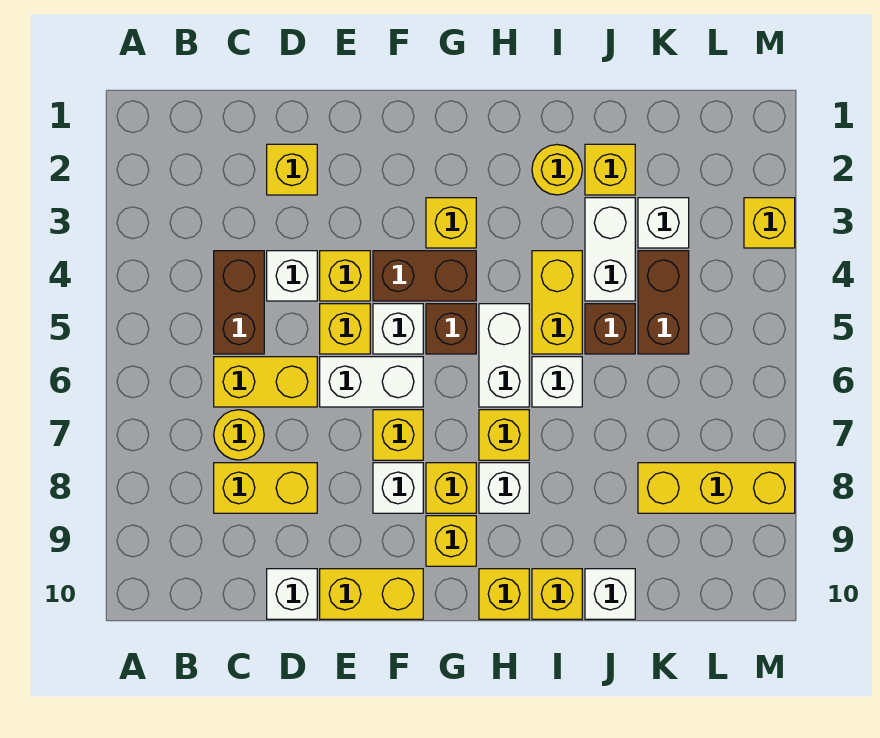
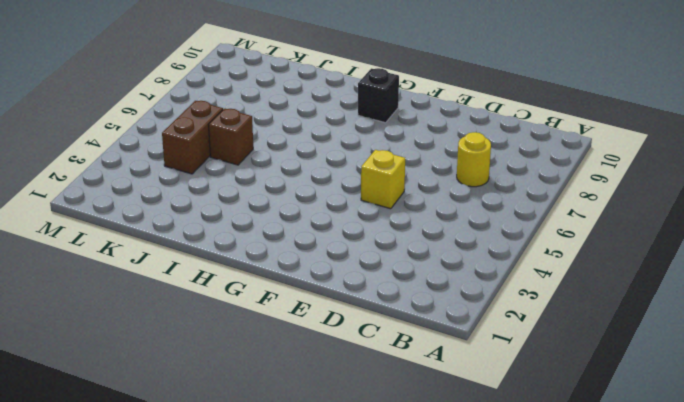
black 1x1 brick [358,68,399,123] -> yellow 1x1 brick [426,516,476,566]
none -> brown 1x2 brick [214,251,264,354]
none -> yellow 1x2 brick [214,357,317,407]
none -> yellow 1x2 brick [214,463,317,513]
none -> yellow 1x1 brick [267,144,317,195]

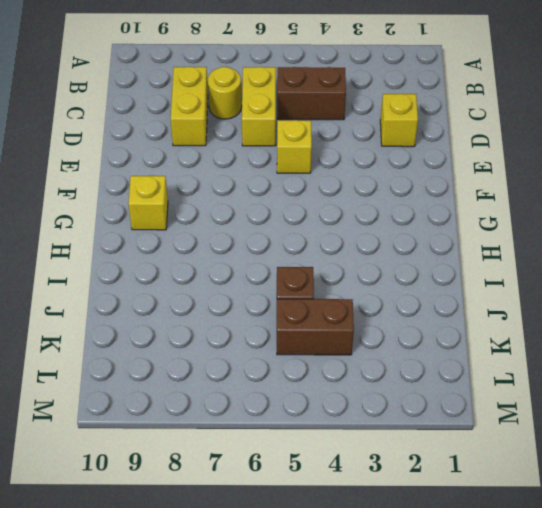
none -> white 1x1 brick [267,251,317,301]
none -> white 1x1 brick [267,569,317,619]
none -> yellow 1x1 brick [320,251,370,301]
none -> white 1x2 brick [320,357,423,407]

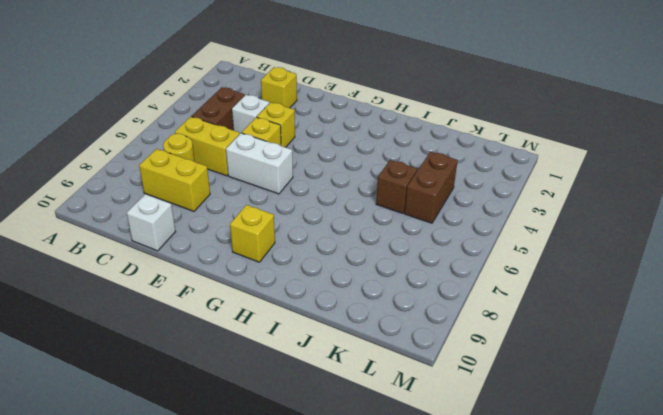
none -> yellow 1x2 brick [320,569,423,619]
none -> brown 1x2 brick [373,251,476,301]
none -> white 1x1 brick [373,304,423,354]
none -> yellow 1x1 brick [373,410,423,460]

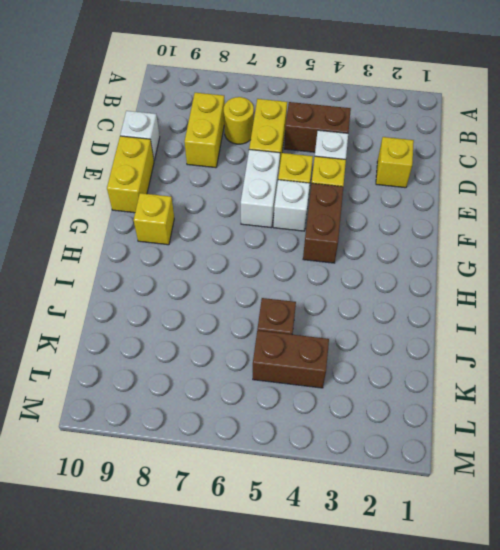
none -> yellow 1x1 brick [373,410,423,460]
none -> white 1x1 brick [373,463,423,513]
none -> yellow 1x1 brick [426,198,476,248]
none -> brown 1x1 brick [426,304,476,354]

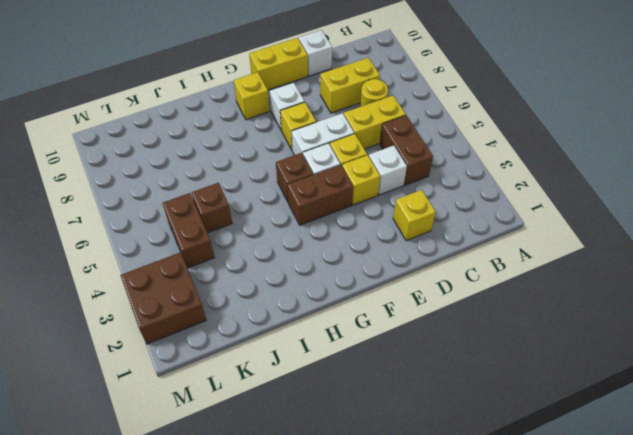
brown 2x2 brick [120,252,206,344] -> yellow 1x1 brick [744,198,795,248]
none -> yellow 1x1 brick [426,198,476,248]
none -> yellow 1x1 brick [426,463,476,513]
none -> white 1x2 brick [479,304,529,407]
none -> yellow 1x1 brick [479,410,529,460]

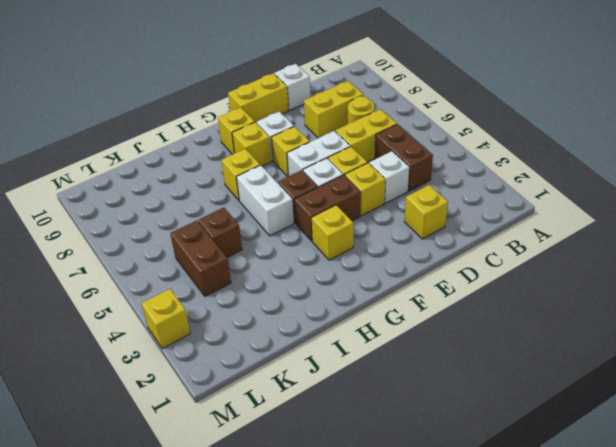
none -> white 1x1 brick [479,463,529,513]
none -> yellow 1x1 brick [479,569,529,619]
none -> yellow 1x1 round brick [532,145,582,195]
none -> yellow 1x2 brick [532,251,582,354]

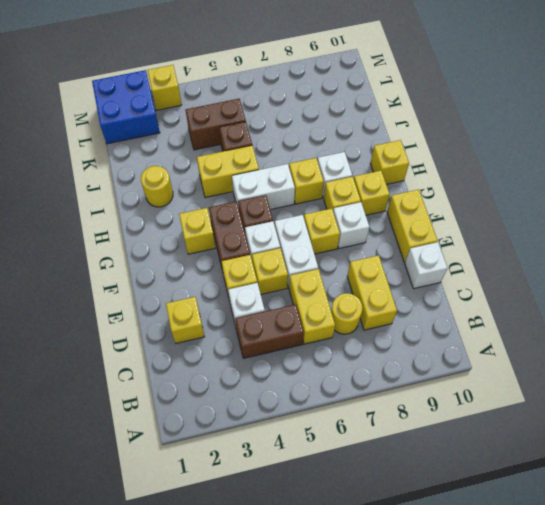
blue 2x2 brick [92,70,160,144] -> none
none -> white 1x1 brick [532,357,582,407]
none -> yellow 1x1 brick [532,569,582,619]
none -> yellow 1x1 brick [585,144,635,195]
none -> white 1x2 brick [585,198,635,301]

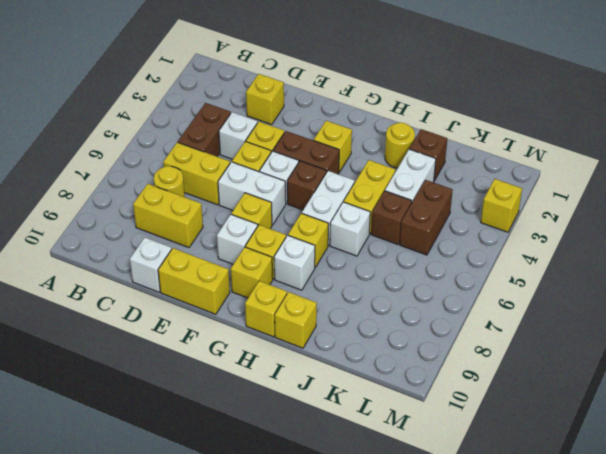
brown 1x1 brick [410,129,447,181] -> yellow 1x1 brick [585,144,635,195]
none -> white 1x1 brick [585,569,635,619]
none -> white 1x1 brick [638,198,689,248]
none -> yellow 1x3 brick [638,463,795,513]

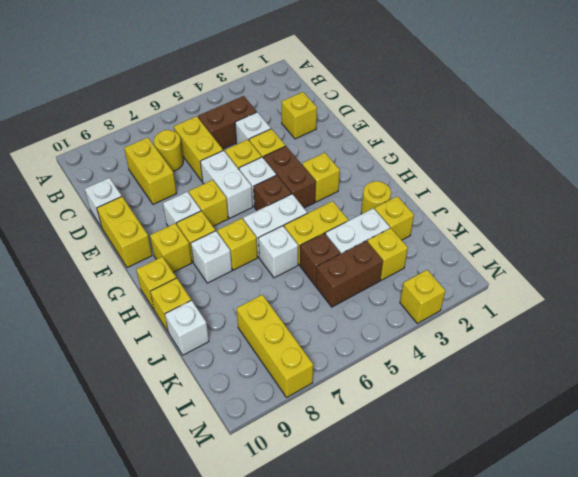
yellow 1x1 brick [367,228,408,280] -> white 1x1 brick [638,198,689,248]

